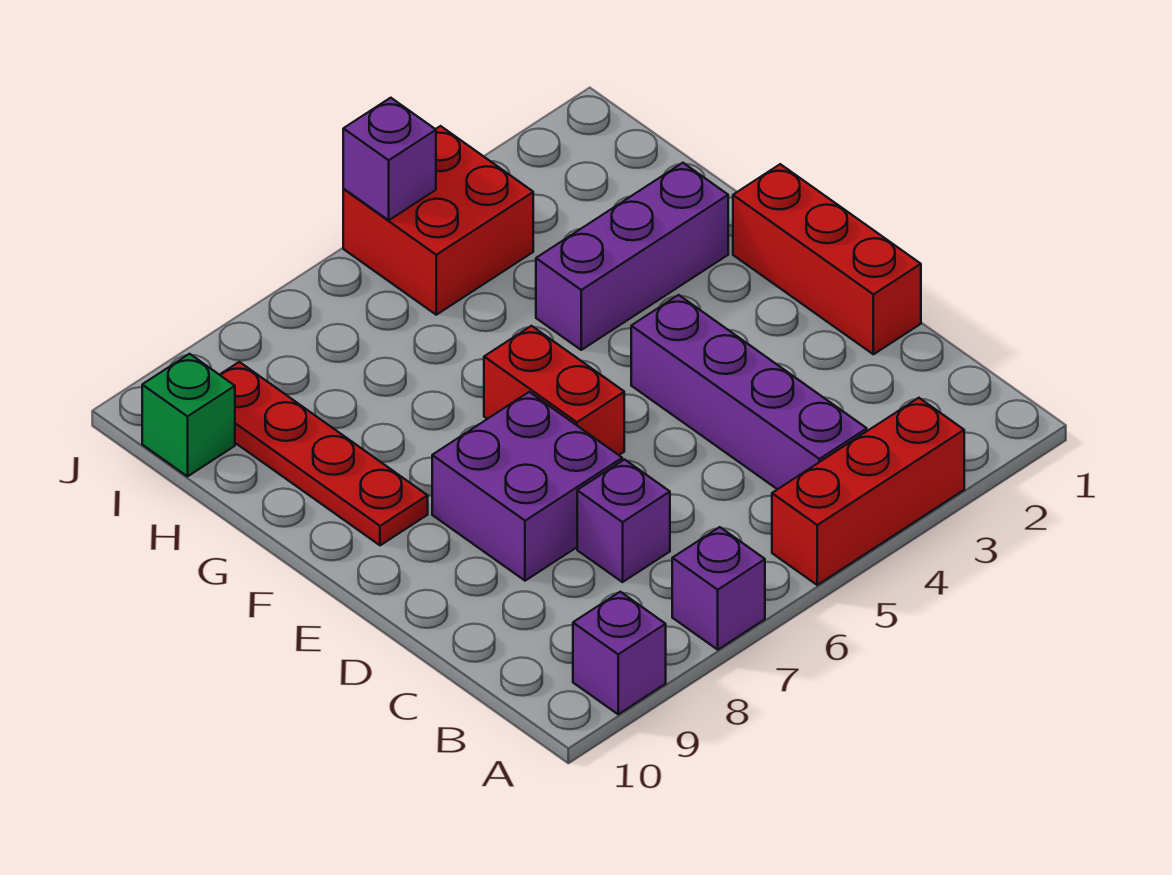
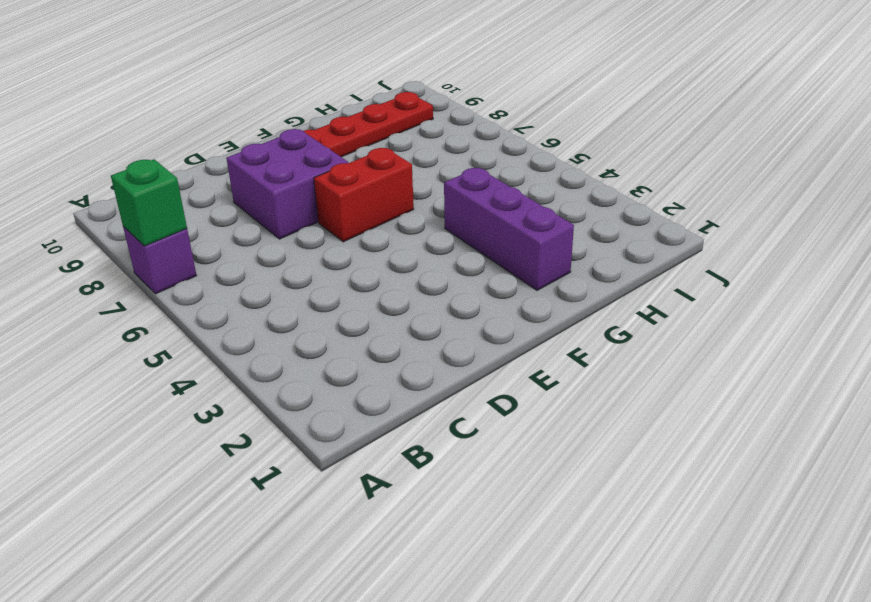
green 1x1 brick [111,159,187,246] -> green 1x1 brick moved to [142,354,235,476]
none -> red 1x3 brick [772,398,964,585]
none -> purple 1x1 brick [573,592,666,714]
none -> purple 1x4 brick [631,295,867,489]

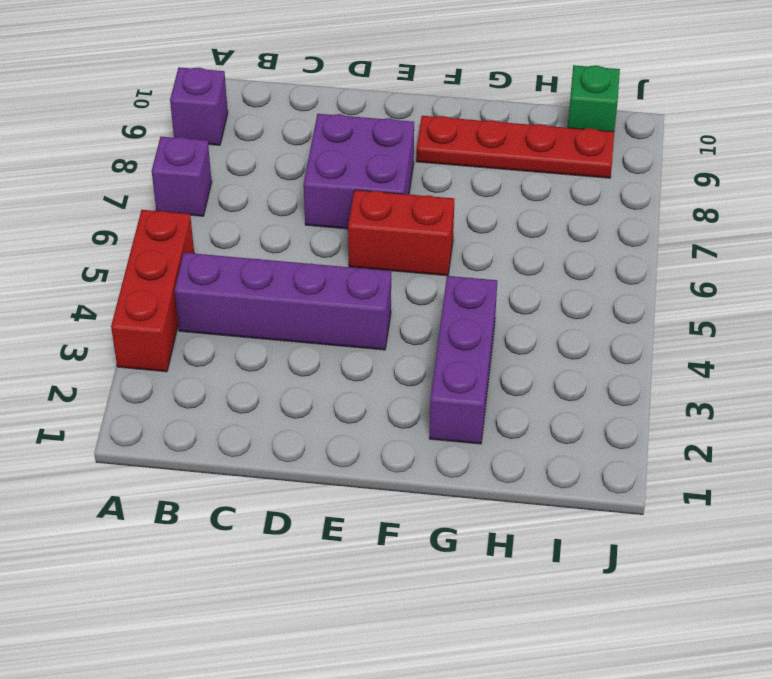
none -> purple 1x1 brick [577,460,670,582]
none -> red 1x3 brick [733,164,921,354]
none -> red 2x2 brick [343,126,533,315]

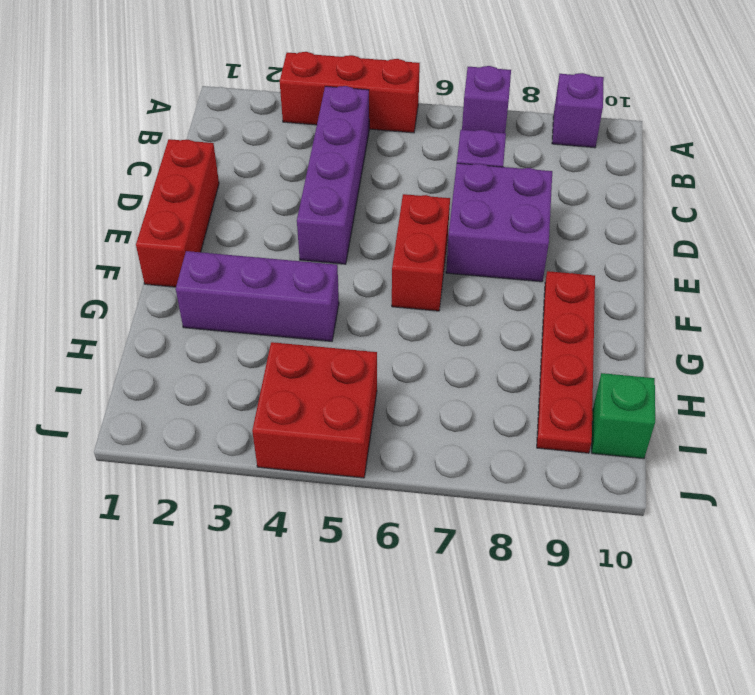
none -> purple 1x1 brick [343,98,436,220]

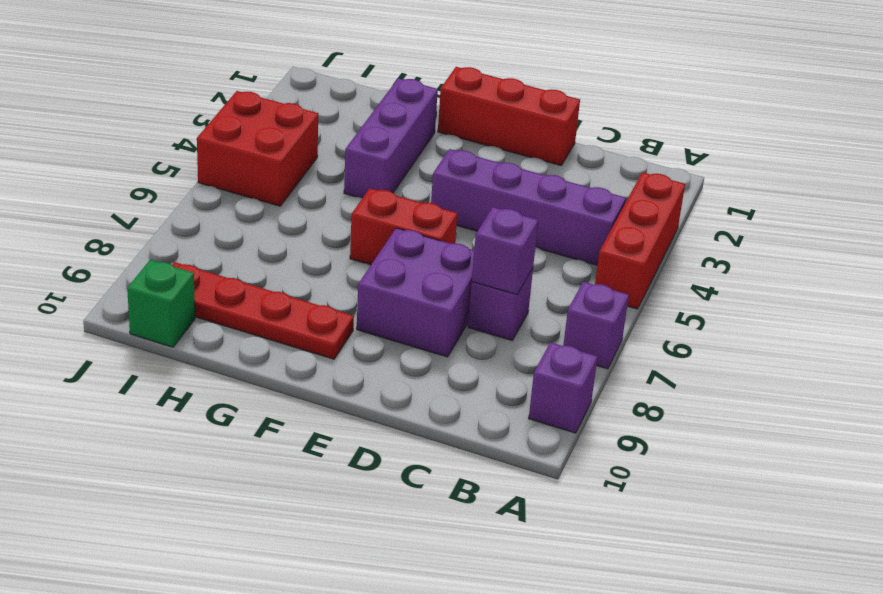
purple 1x1 brick [472,207,538,295] -> purple 1x1 brick moved to [343,98,436,220]

